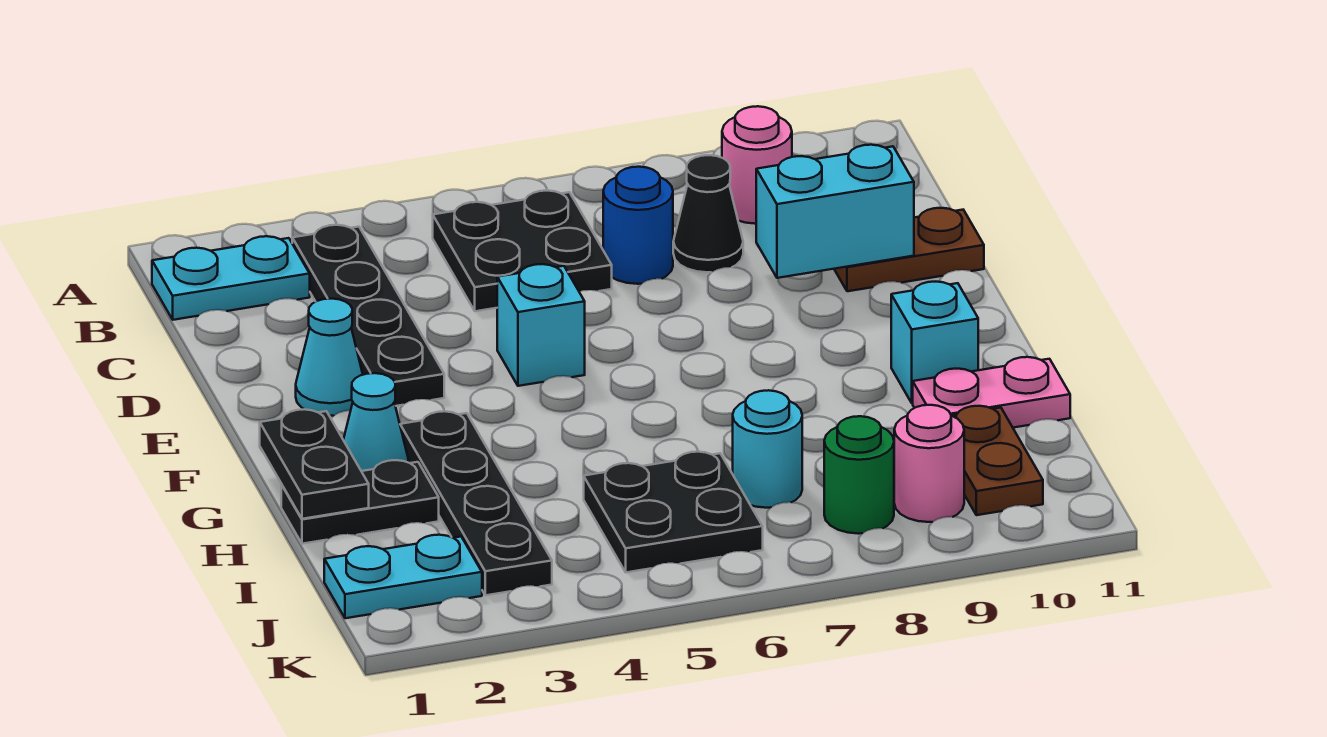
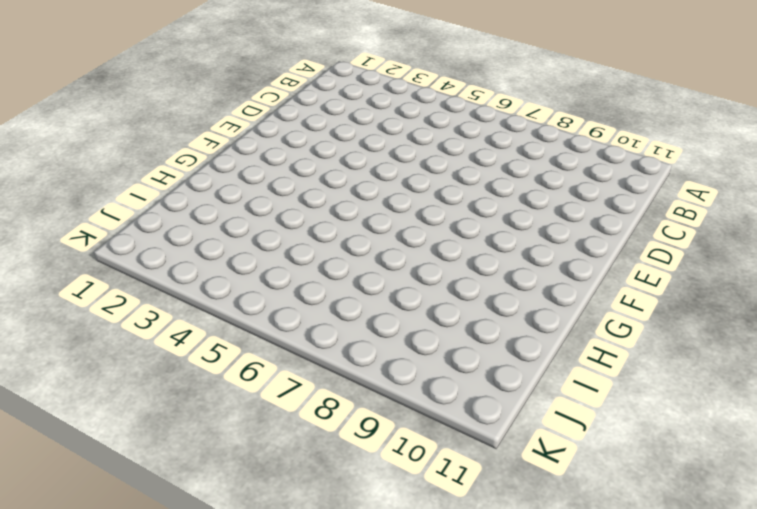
none -> cyan 1x2 plate [152,236,310,320]
none -> black 1x4 plate [292,225,444,406]
none -> black 2x2 plate [433,191,612,311]

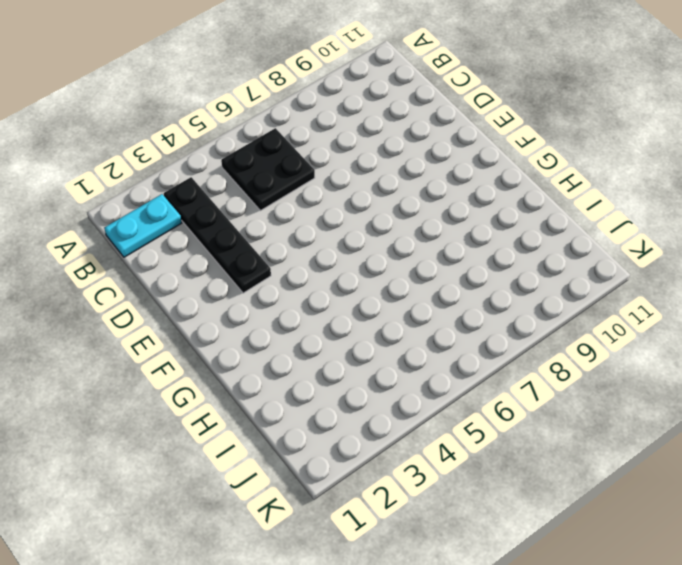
none -> pink 1x1 round brick [722,106,792,224]
none -> blue 1x1 round brick [603,167,673,284]
none -> black 1x1 cone [673,155,743,272]

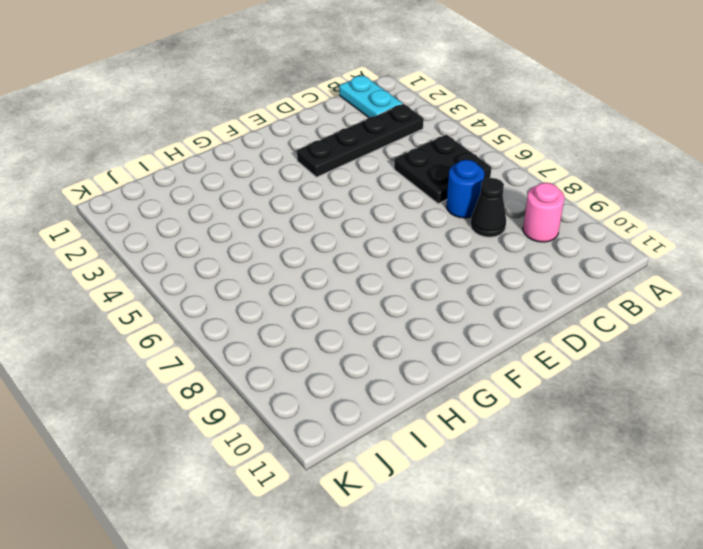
none -> brown 1x2 plate [834,208,984,291]
none -> cyan 1x1 cone [296,299,363,416]
none -> cyan 1x1 brick [497,264,585,386]

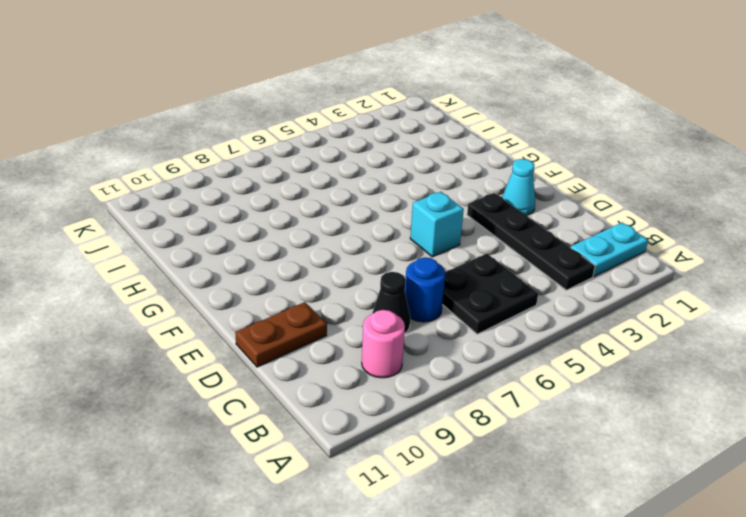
none -> cyan 1x1 cone [344,373,409,471]
none -> black 1x4 plate [400,411,552,595]
none -> cyan 1x1 brick [891,282,978,403]

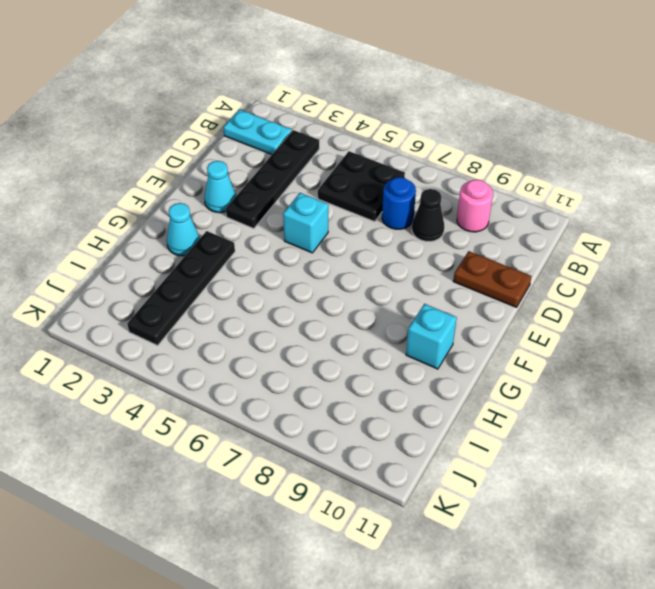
none -> black 1x2 plate [281,460,439,544]
none -> pink 1x2 plate [913,357,1070,428]
none -> black 2x2 plate [584,451,763,572]

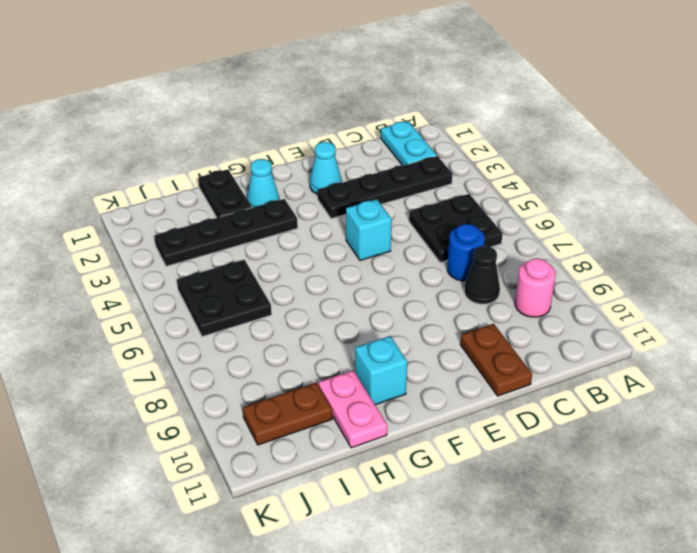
none -> cyan 1x1 round brick [733,390,802,508]
none -> cyan 1x2 plate [324,535,482,618]
none -> green 1x1 round brick [824,416,894,534]

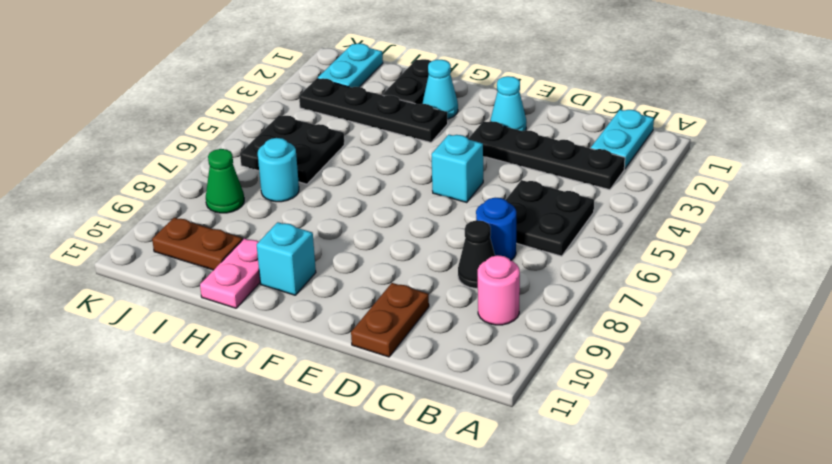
green 1x1 cone [206,149,244,213] -> green 1x1 round brick [824,416,894,534]
none -> pink 1x1 round brick [894,405,964,522]
none -> cyan 1x2 brick [756,145,914,278]
none -> black 1x2 plate [260,409,369,519]

